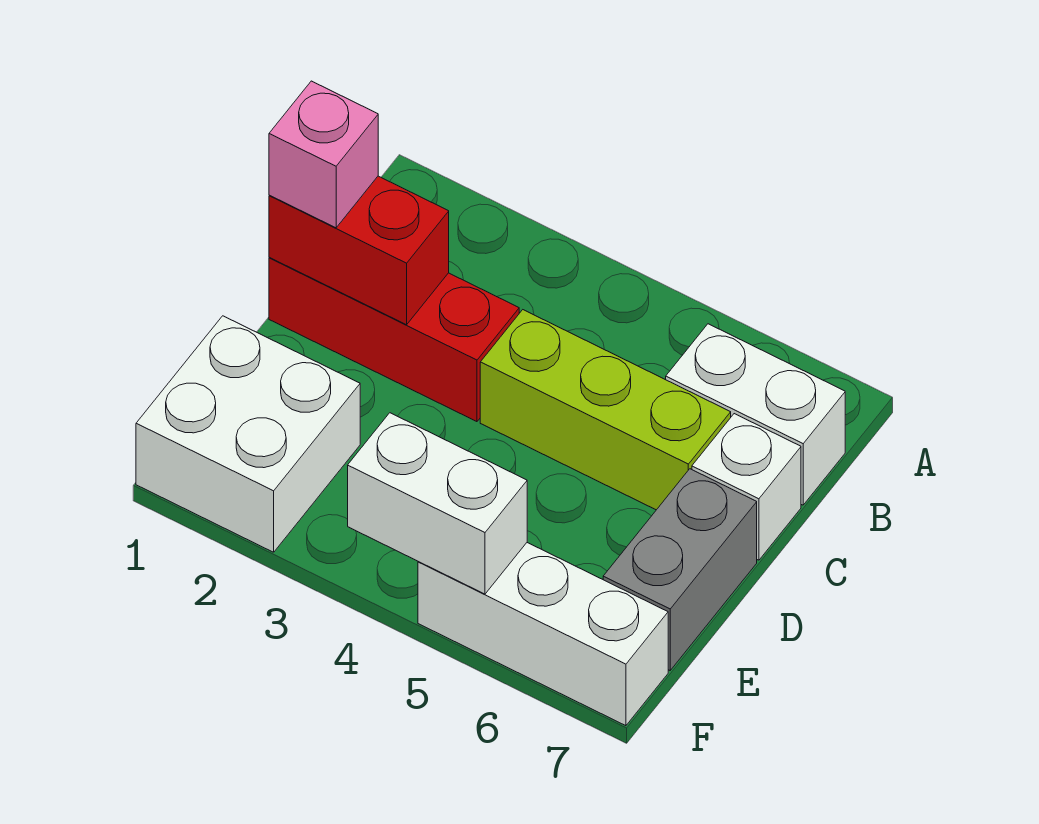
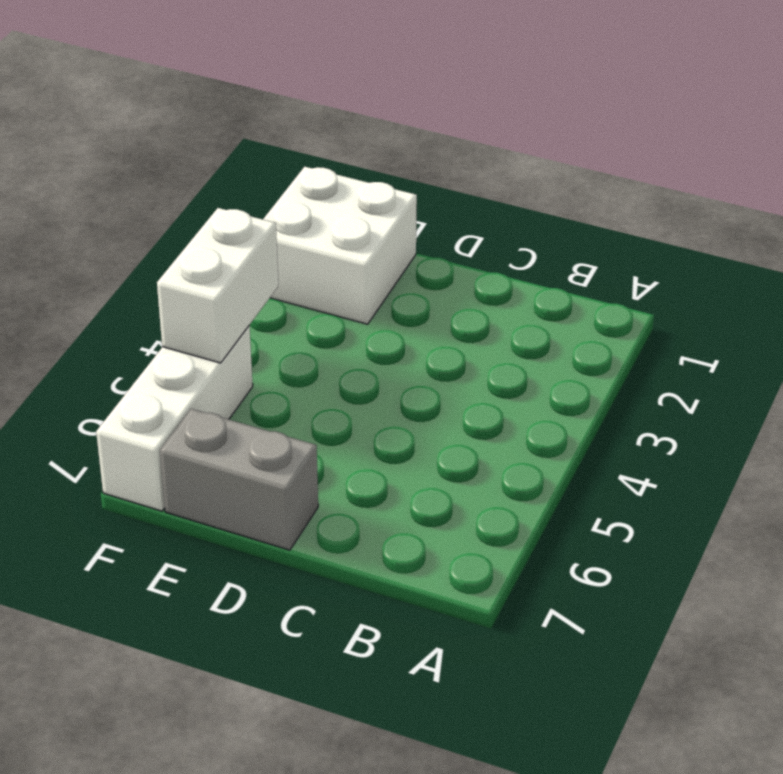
none -> white 1x2 brick [666,324,845,505]
none -> red 1x3 brick [269,257,519,422]

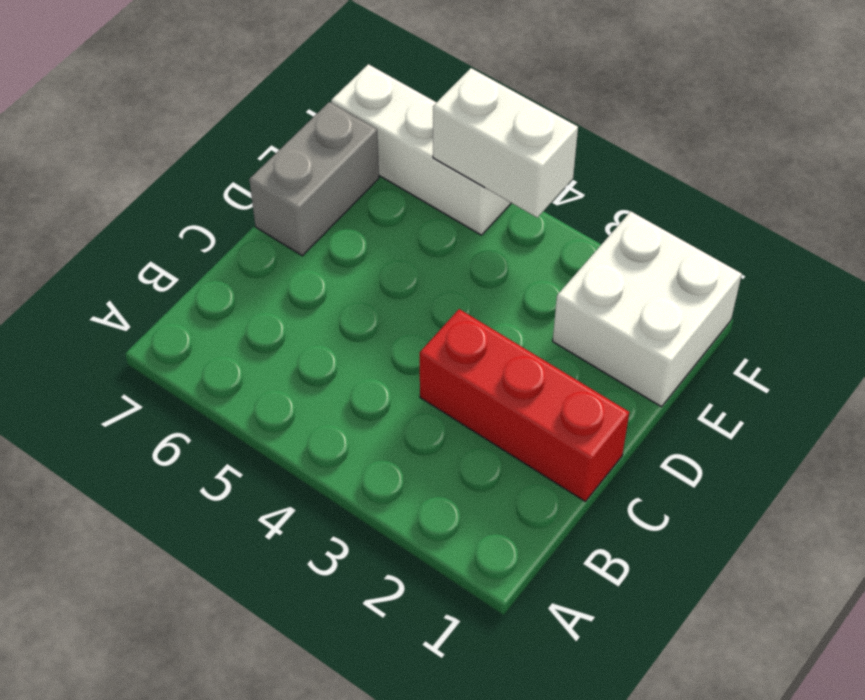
none -> white 1x2 brick [666,324,845,505]
none -> lime 1x3 brick [480,310,731,510]

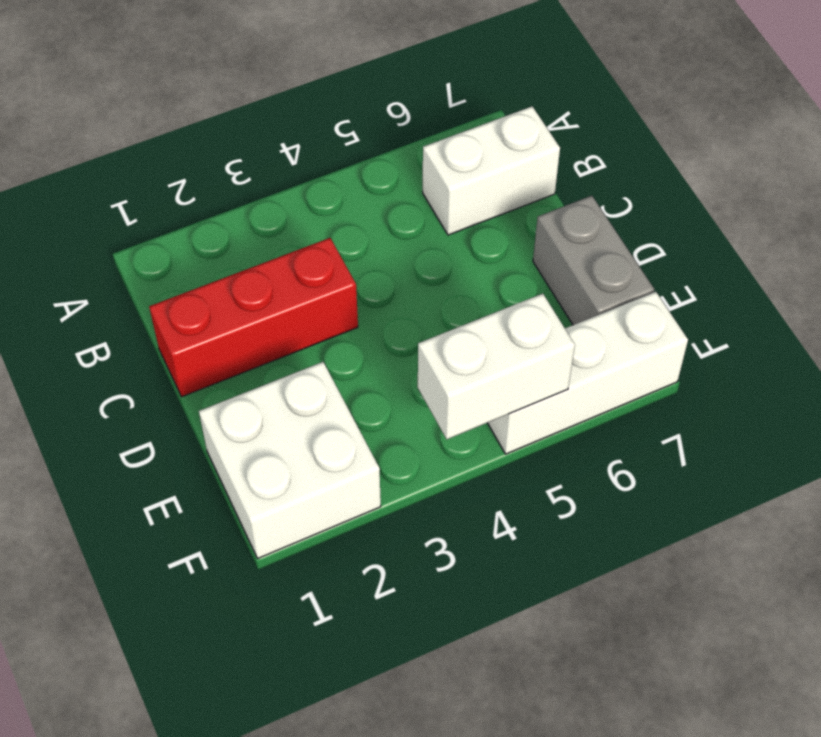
none -> lime 1x3 brick [480,310,731,510]
none -> white 1x1 brick [692,414,801,560]

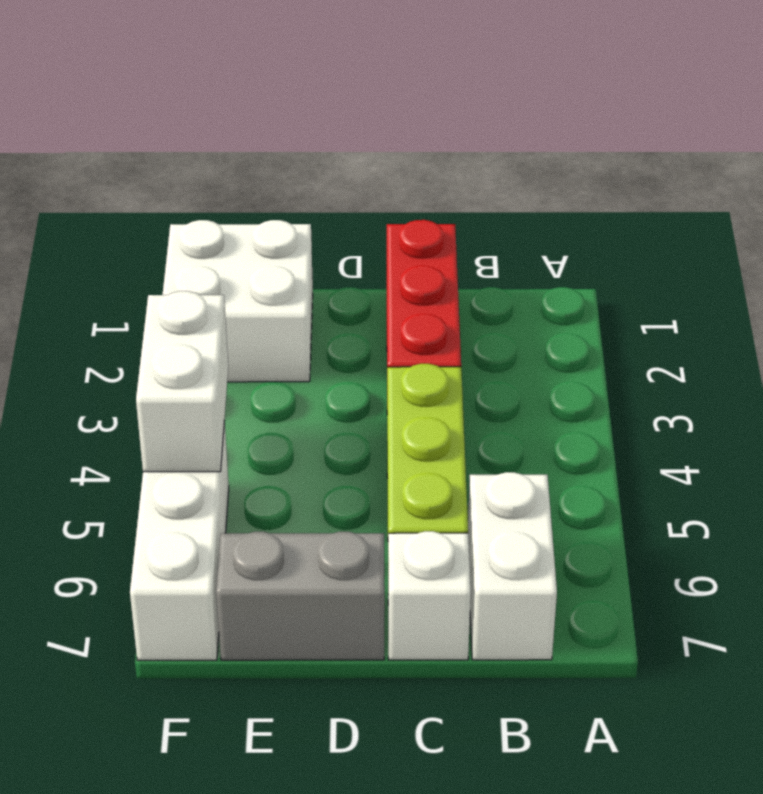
none -> red 1x2 brick [269,176,449,325]
none -> pink 1x1 brick [269,81,378,228]

